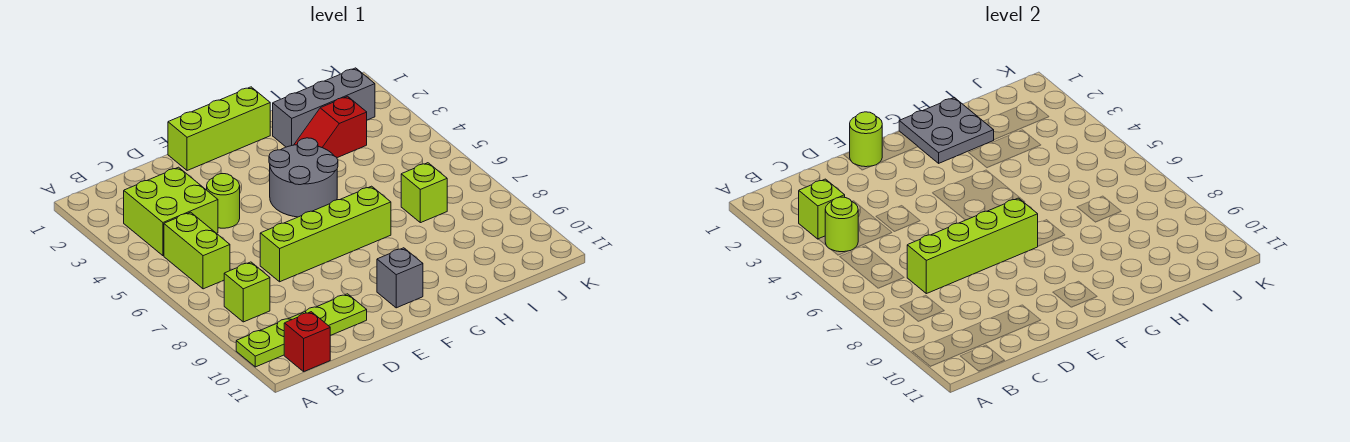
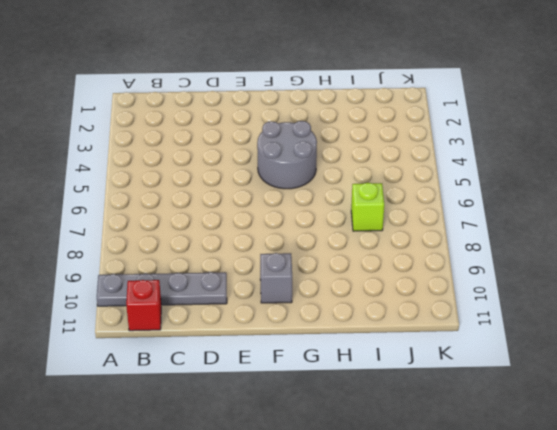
grey 1x4 plate [97,272,227,306] -> lime 1x4 plate [236,294,367,367]
none -> lime 2x2 brick [124,167,218,256]
none -> lime 1x2 brick [164,212,230,289]
none -> lime 1x1 brick [224,262,270,322]

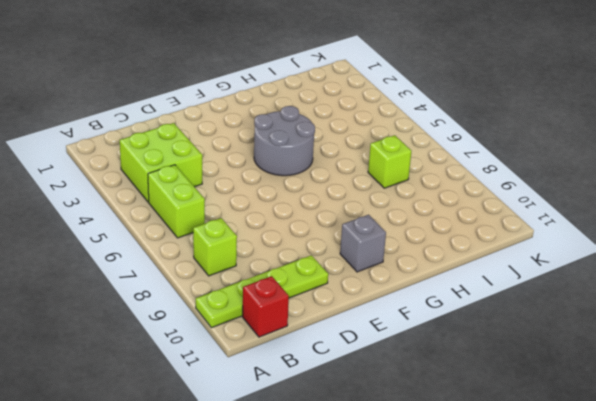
none -> lime 1x1 round brick [207,174,240,228]
none -> lime 1x4 brick [260,186,391,282]
none -> lime 1x3 brick [168,87,270,171]

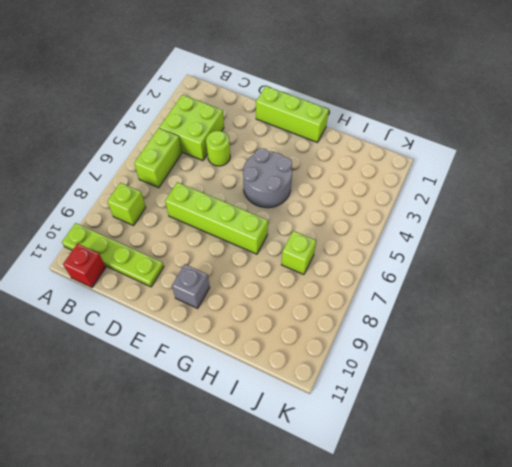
none -> grey 1x3 brick [273,68,375,147]
none -> red 1x2 slope [294,96,367,158]
none -> lime 1x1 brick [799,179,845,239]

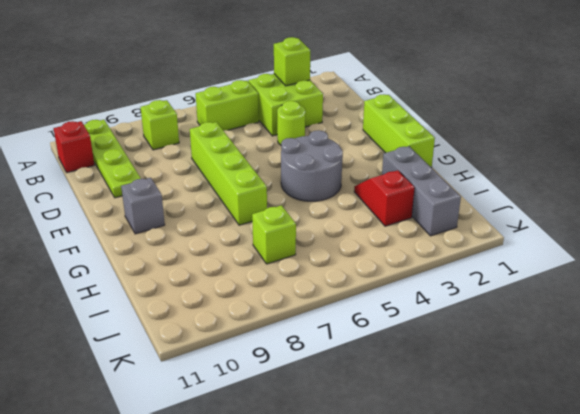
none -> lime 1x1 round brick [825,197,858,252]
none -> lime 1x4 brick [907,198,1038,294]
none -> lime 1x1 round brick [850,112,882,167]

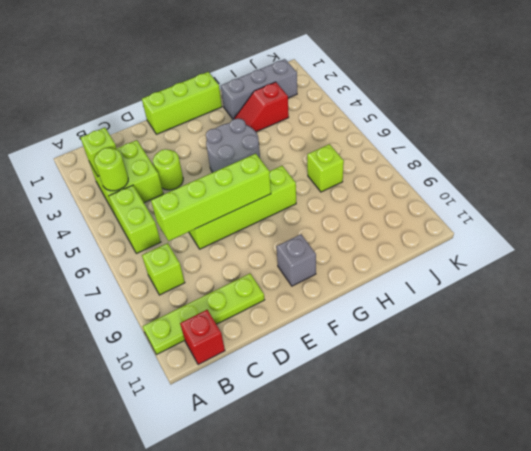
none -> lime 1x1 round brick [850,112,882,167]
none -> grey 2x2 plate [899,98,994,163]

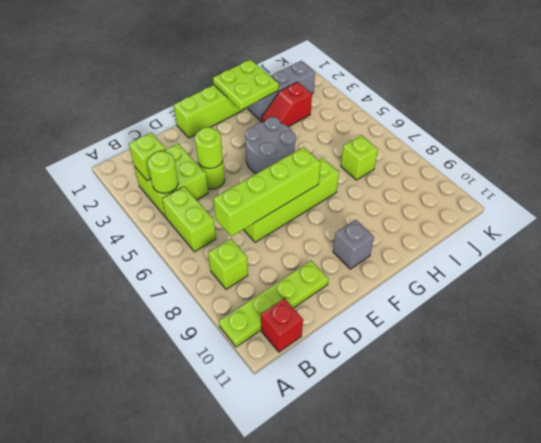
lime 1x1 round brick [195,127,223,169] -> lime 1x1 round brick moved to [850,112,882,167]
lime 2x2 plate [213,60,279,110] -> grey 2x2 plate [899,98,994,163]

